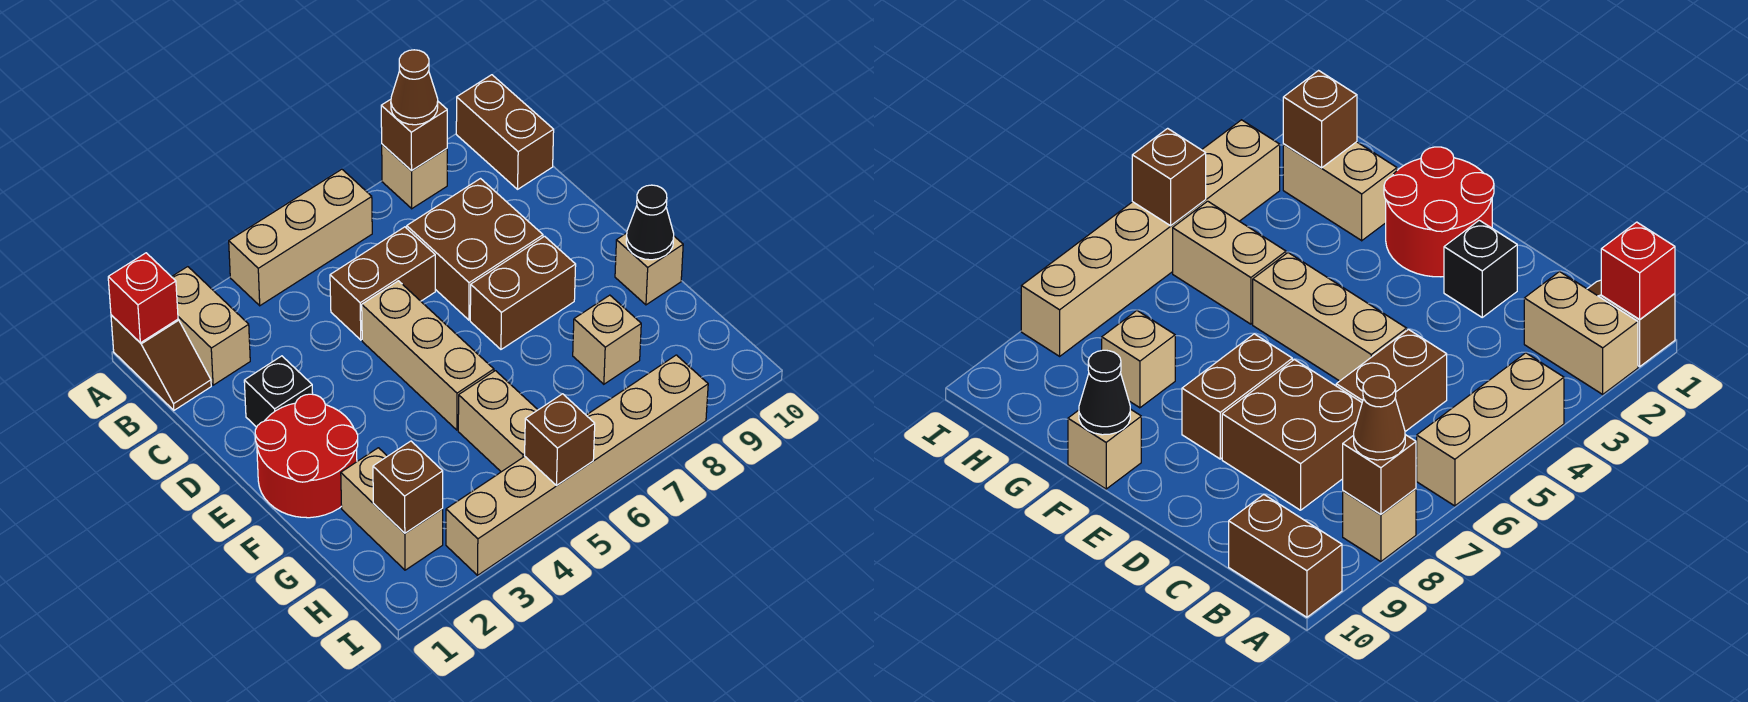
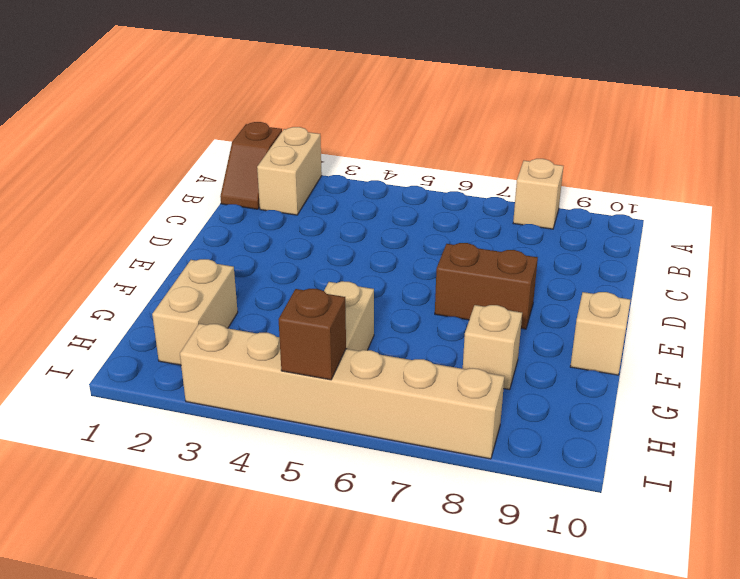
none -> tan 1x3 brick [229,169,372,306]
none -> brown 1x2 brick [456,75,554,189]
none -> brown 1x2 brick [330,227,435,340]

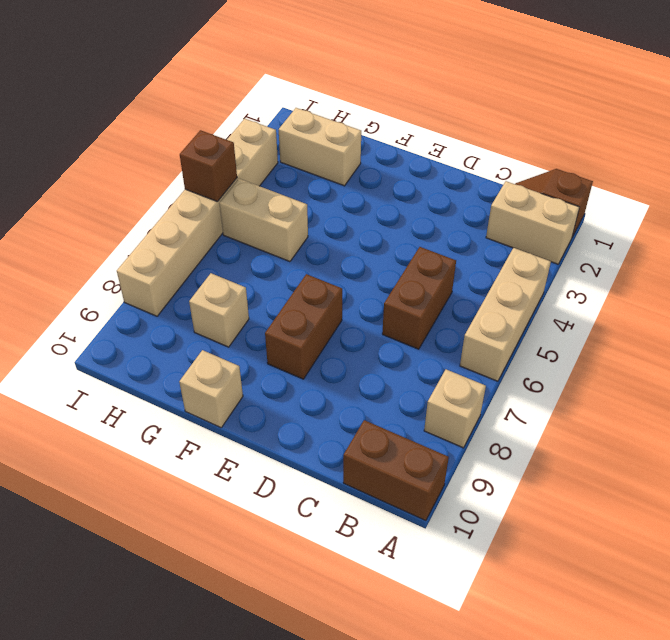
none -> brown 2x2 brick [407,179,543,320]
none -> black 1x1 brick [244,356,313,427]
none -> tan 1x3 brick [362,281,494,430]

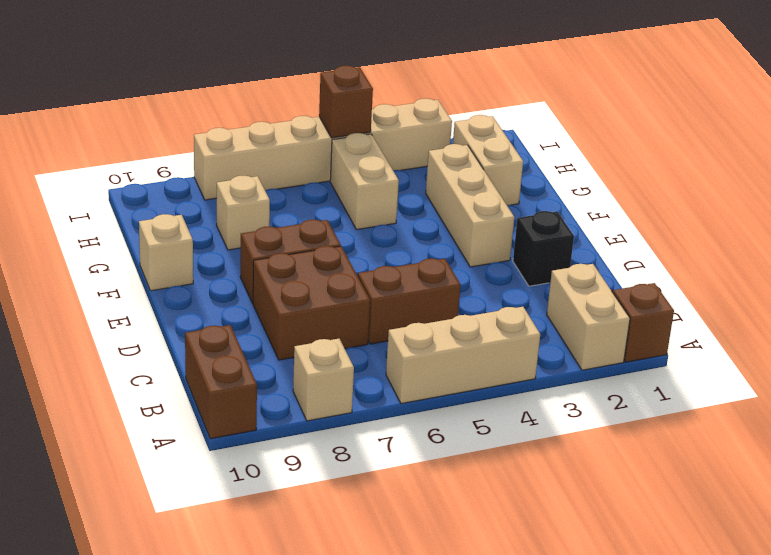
tan 1x3 brick [426,144,514,267] -> tan 1x3 brick moved to [362,281,494,430]
none -> red 2x2 round brick [255,394,358,518]
none -> red 1x1 brick [108,253,178,343]
none -> brown 1x1 brick [381,99,447,170]

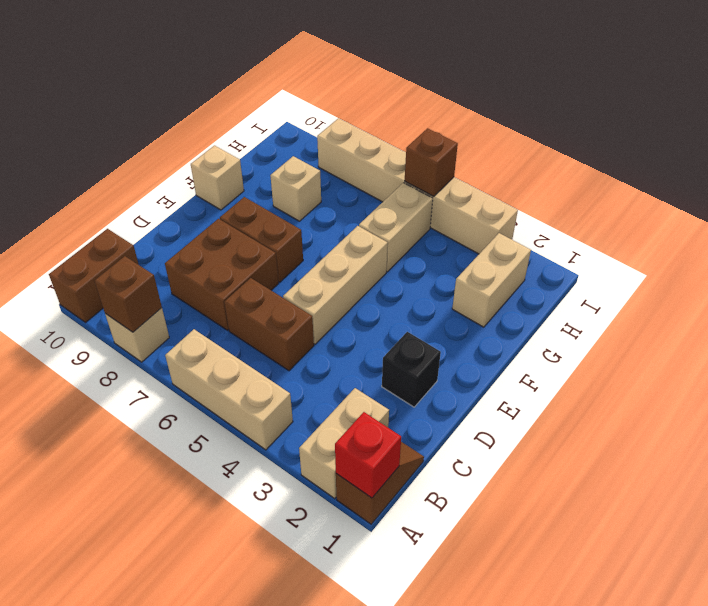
none -> red 2x2 round brick [255,394,358,518]
none -> black 1x1 cone [626,185,674,260]
none -> brown 1x1 brick [373,441,443,533]

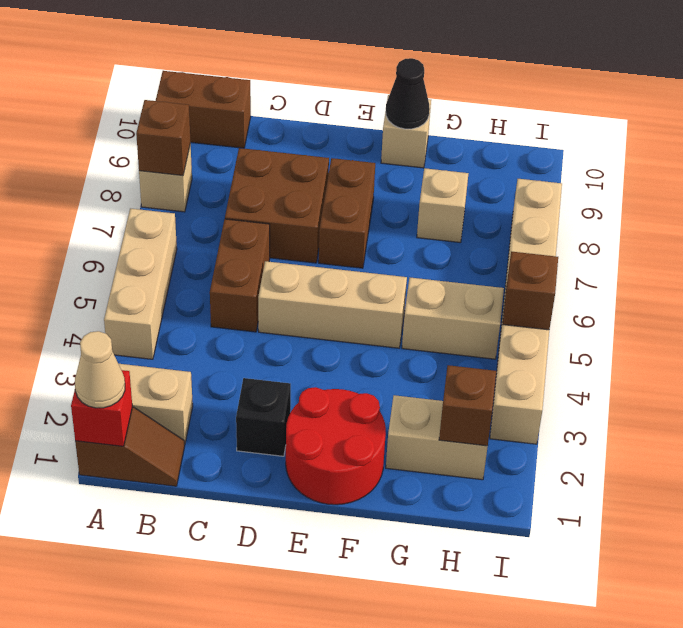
tan 1x1 cone [75,331,125,408] -> none
none -> brown 1x1 cone [391,50,438,125]

